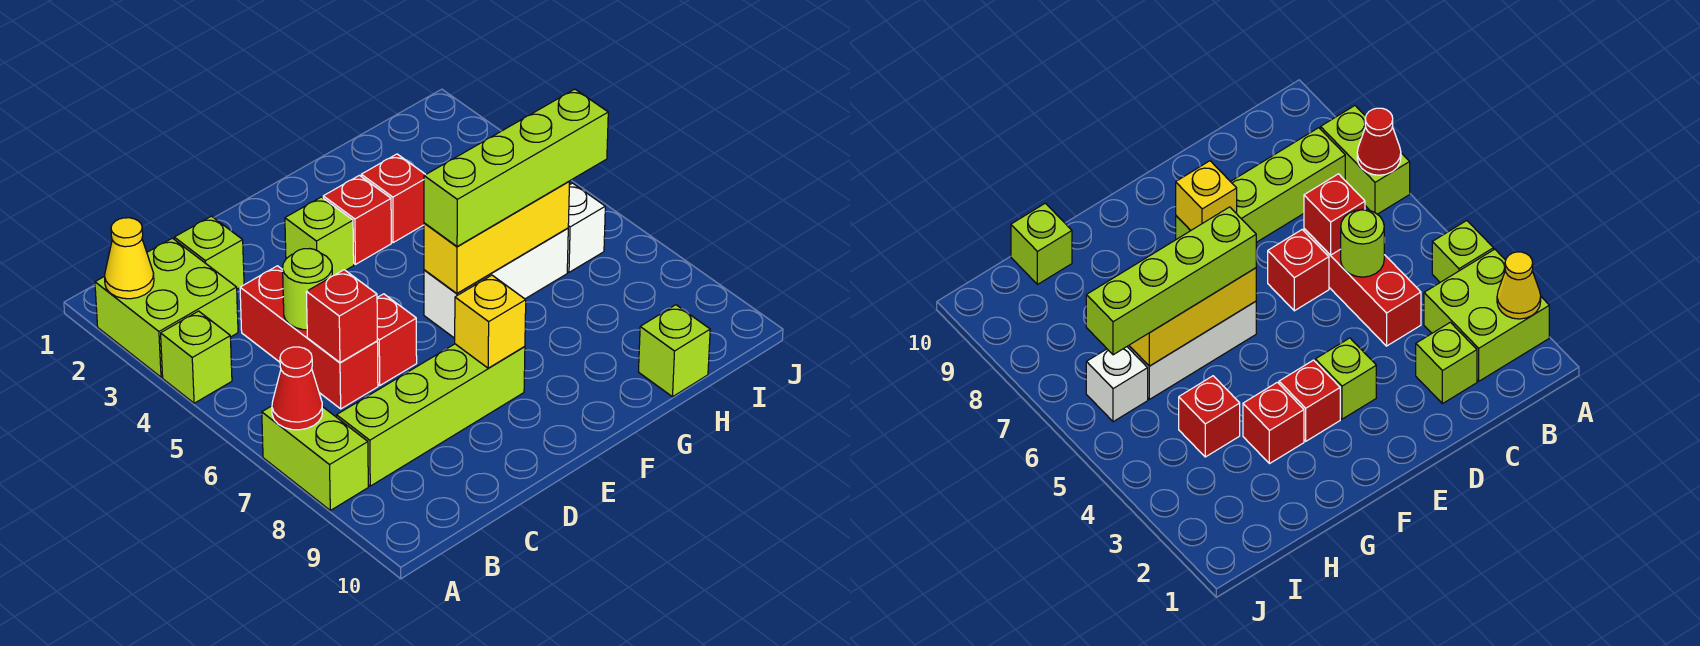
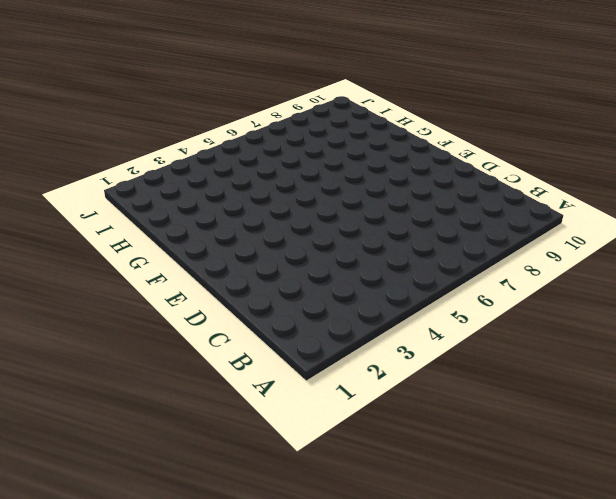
none -> lime 2x2 brick [95,238,238,377]
none -> lime 1x1 brick [161,311,232,403]
none -> lime 1x2 brick [262,406,368,510]

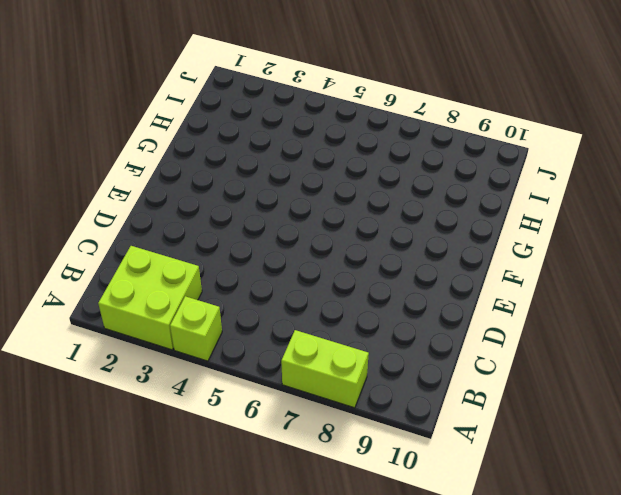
none -> lime 1x4 brick [337,344,525,486]
none -> lime 1x1 brick [174,216,244,289]
none -> red 1x3 brick [240,266,378,409]

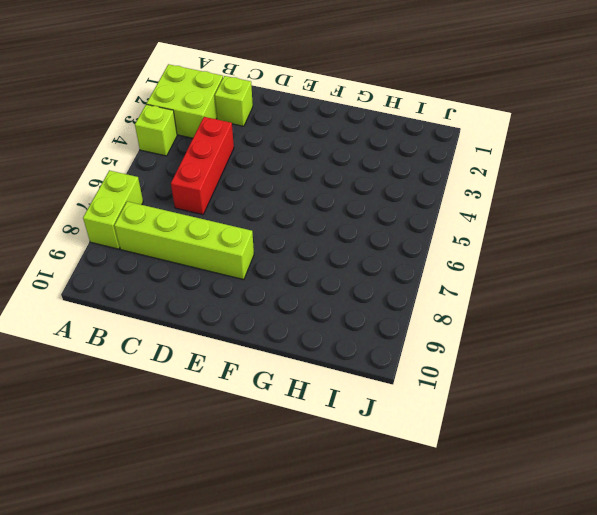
none -> red 1x1 brick [377,294,417,385]
none -> lime 1x1 brick [285,197,354,276]
none -> red 1x1 brick [323,175,391,264]

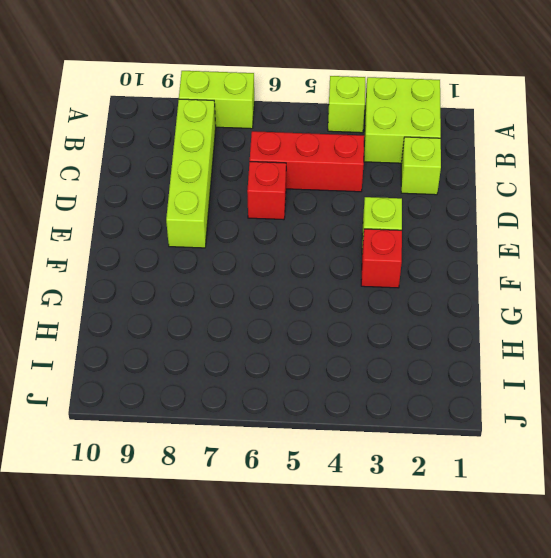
none -> white 1x3 brick [424,228,568,338]
none -> red 1x1 brick [361,154,426,243]
none -> red 1x1 brick [1179,376,1240,457]

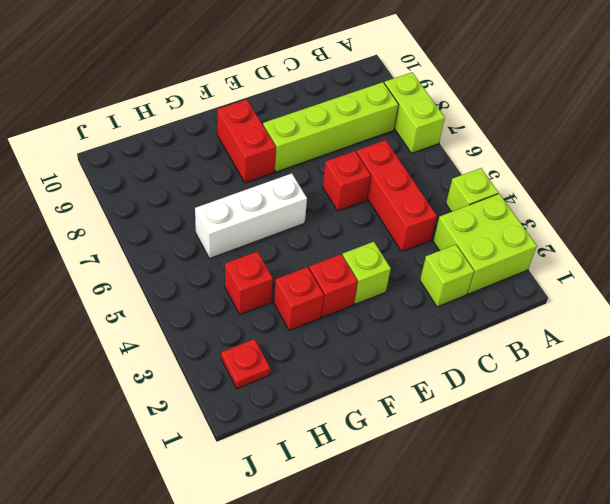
red 1x2 brick [217,99,276,183] -> none
red 1x1 plate [221,339,270,388] -> none
none -> lime 1x1 brick [639,305,710,397]
none -> white 1x1 brick [567,183,605,272]
none -> yellow 1x1 cone [105,218,154,299]

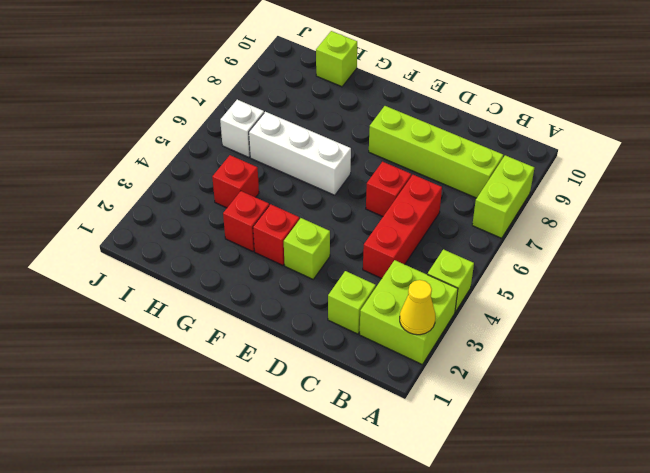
none -> red 1x1 cone [272,347,322,430]
none -> lime 1x1 round brick [283,249,332,330]
none -> red 1x1 brick [306,270,377,363]

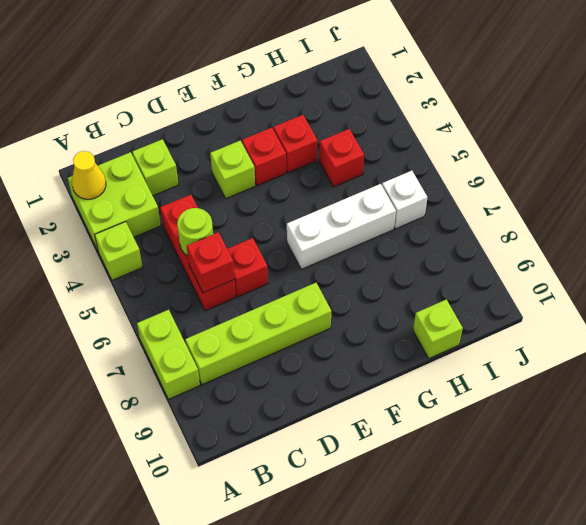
none -> red 1x1 cone [272,347,322,430]
none -> yellow 1x1 brick [455,275,526,368]
none -> yellow 1x3 brick [424,182,570,293]

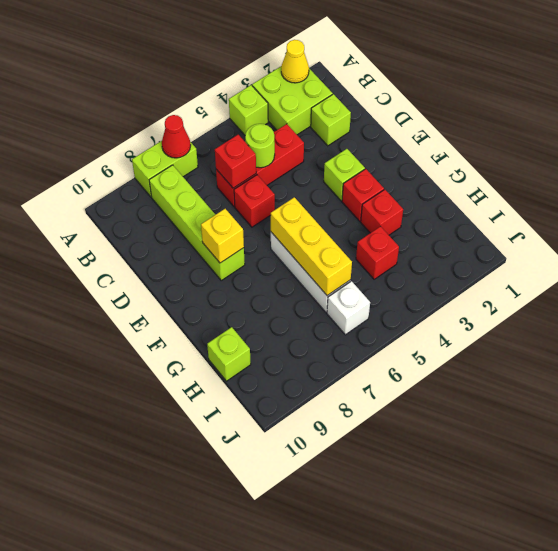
none -> lime 1x4 brick [424,89,608,247]

